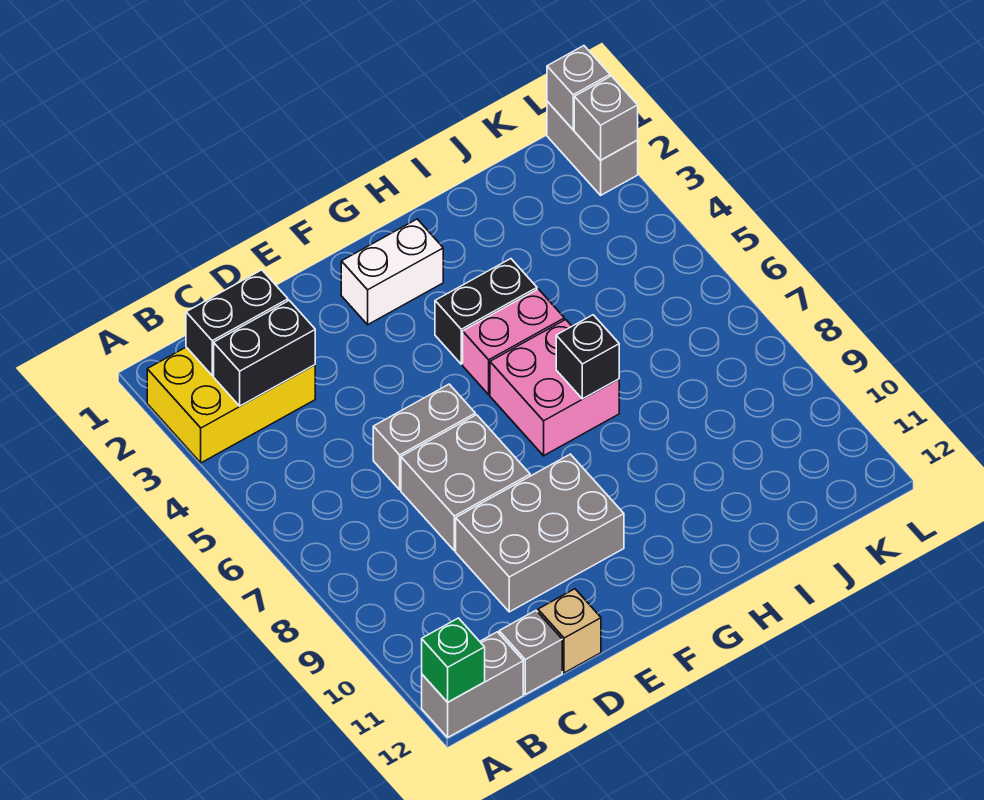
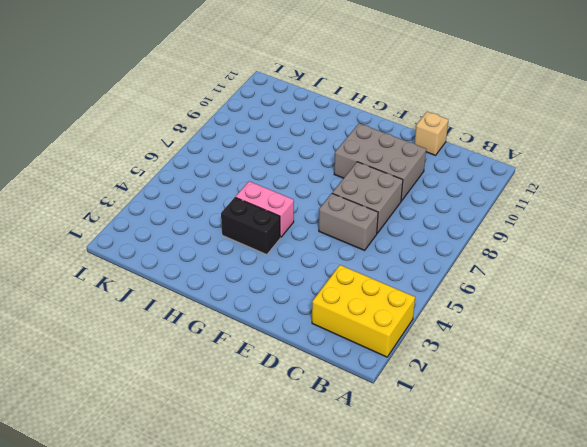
none -> grey 1x2 brick [422,632,523,737]
none -> grey 1x1 brick [499,611,562,694]
none -> white 1x2 brick [341,219,443,325]

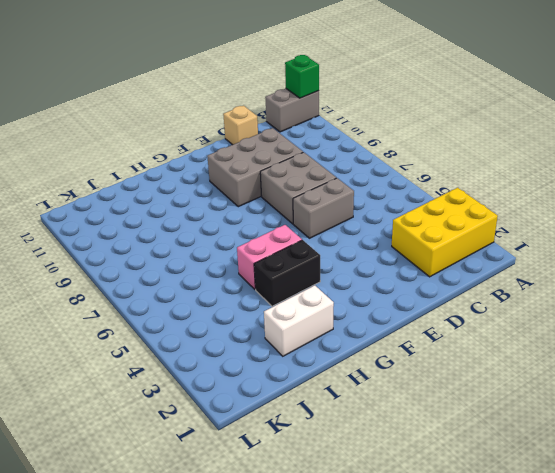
white 1x2 brick [264,285,334,356] -> white 1x2 brick moved to [341,219,443,325]
none -> grey 1x1 brick [499,611,562,694]
none -> pink 2x2 brick [490,320,619,456]
none -> grey 1x2 brick [547,101,638,195]

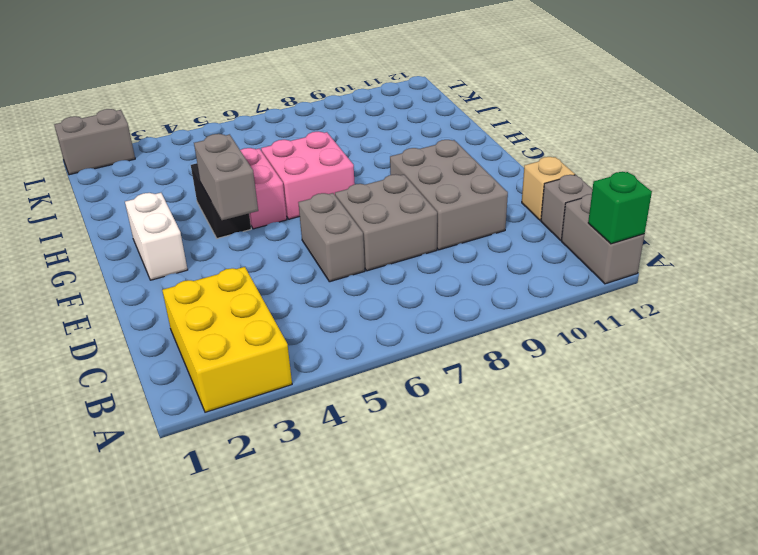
grey 1x2 brick [194,134,258,220] -> none
none -> black 1x2 brick [186,270,288,375]
none -> black 1x2 brick [214,300,315,406]
none -> black 1x1 brick [556,315,619,399]

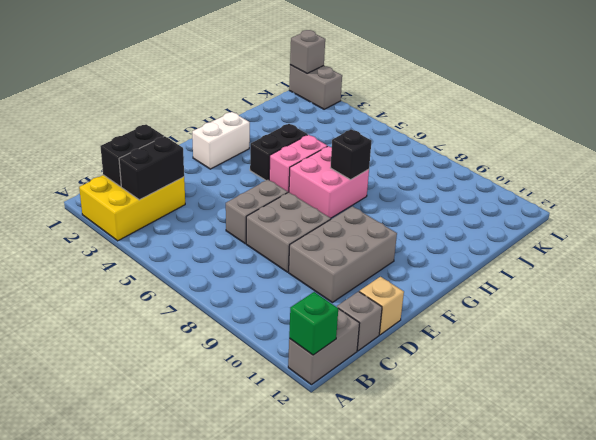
none -> grey 1x1 brick [574,76,638,160]

